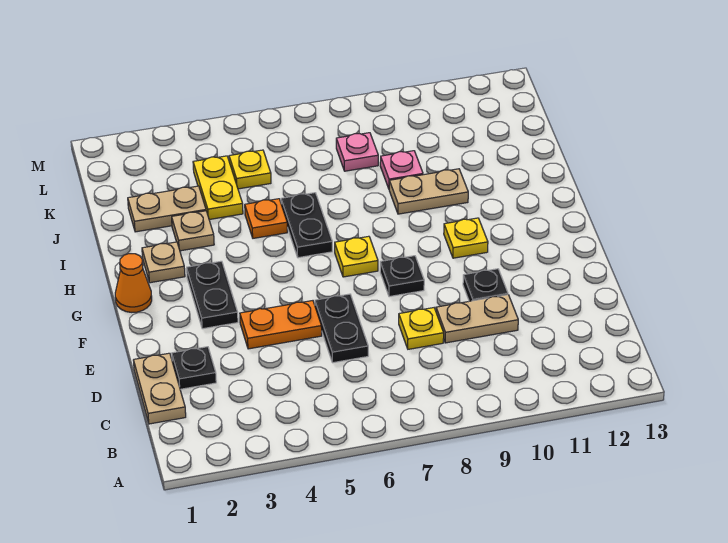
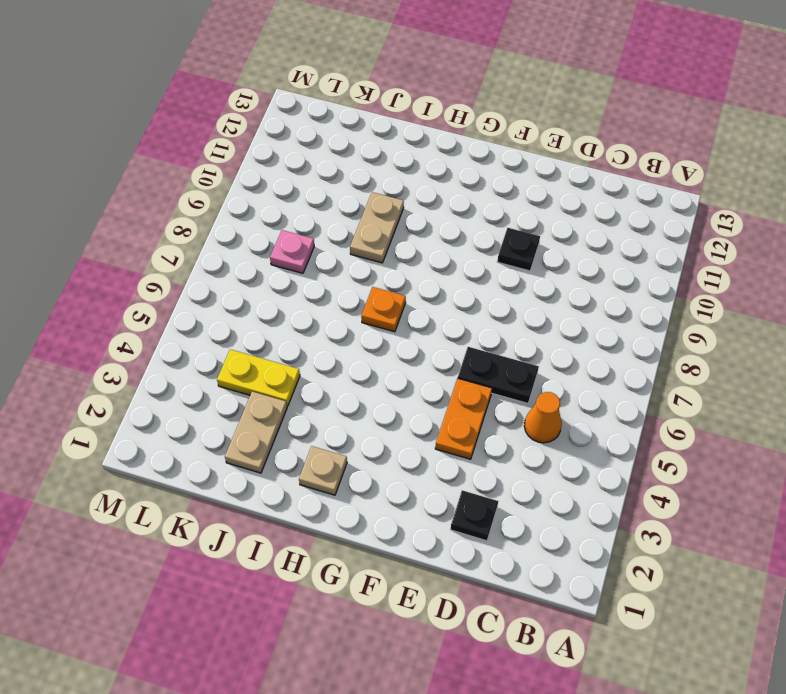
orange 1x1 cone [524,392,562,443] -> orange 1x1 cone moved to [115,254,152,312]
orange 1x1 plate [361,287,406,332] -> orange 1x1 plate moved to [245,199,287,238]
none -> tan 1x2 plate [133,353,186,424]
none -> yellow 1x1 plate [399,308,444,349]
none -> tan 1x2 plate [436,295,518,343]

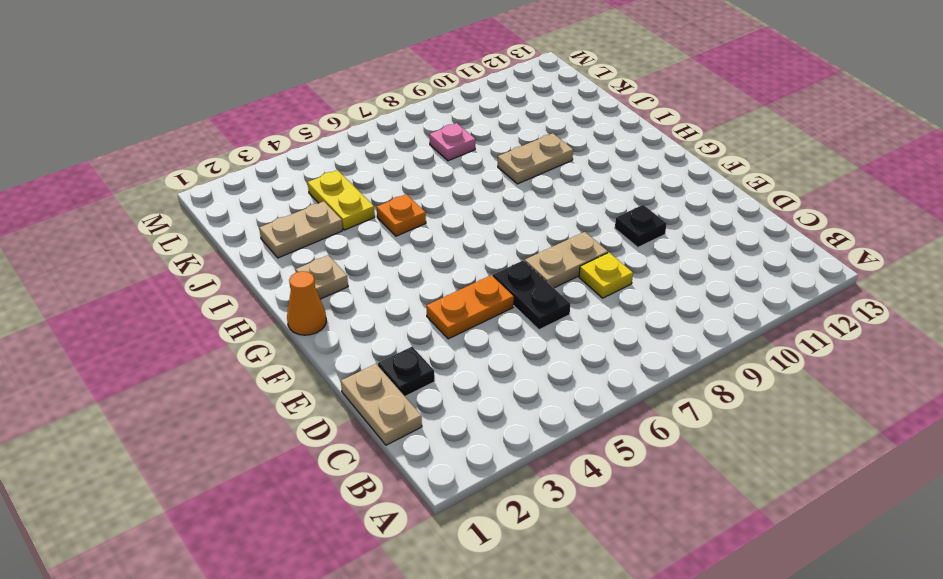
tan 1x2 plate [525,232,608,288] -> tan 1x2 plate moved to [436,295,518,343]
none -> black 1x2 plate [187,261,238,329]
none -> black 1x1 plate [380,256,424,297]
none -> yellow 1x1 plate [335,236,378,277]

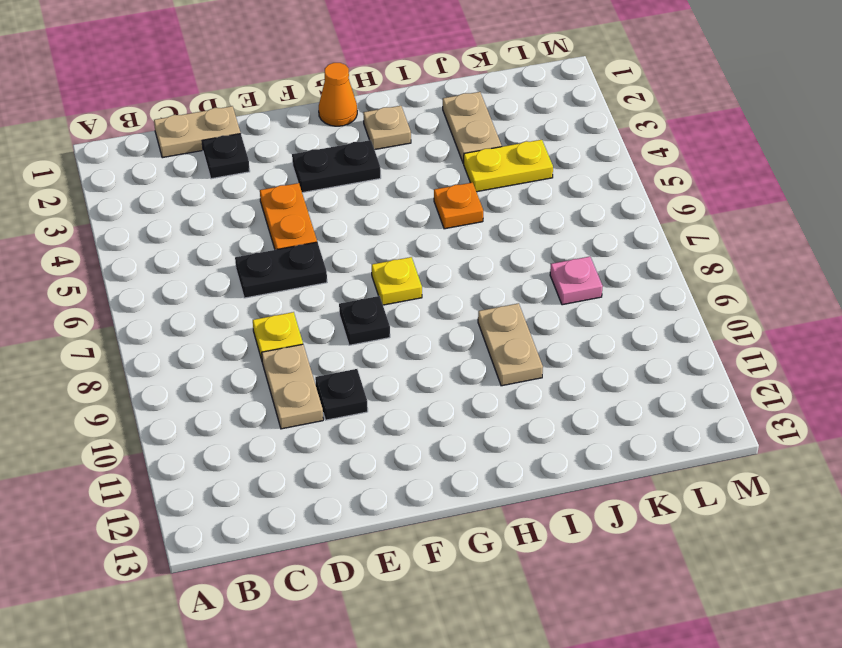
none -> yellow 1x1 plate [444,218,488,258]
none -> black 1x2 plate [281,193,332,258]
none -> tan 1x1 plate [172,211,214,251]

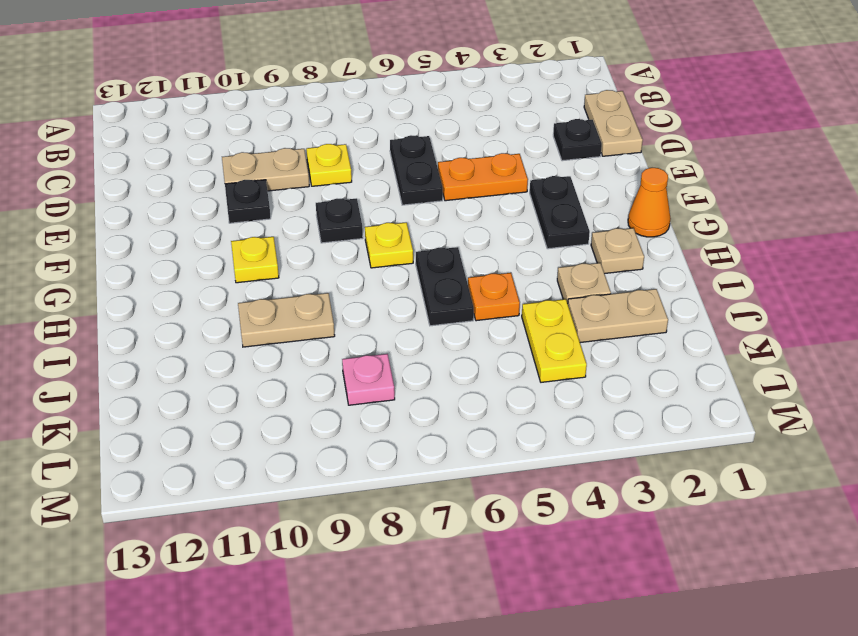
none -> pink 1x1 plate [380,151,423,189]
none -> yellow 1x1 plate [229,150,271,189]

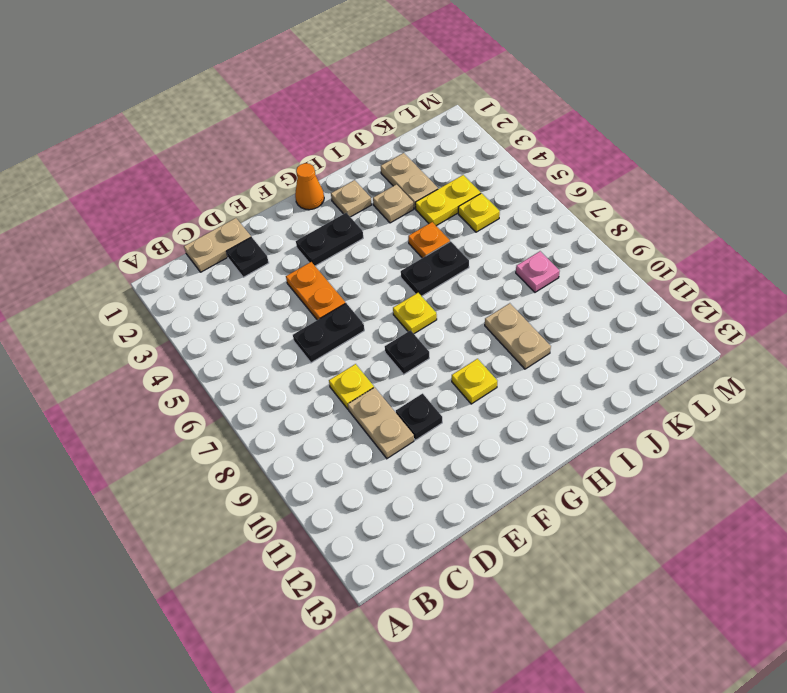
none -> pink 1x1 plate [380,151,423,189]

